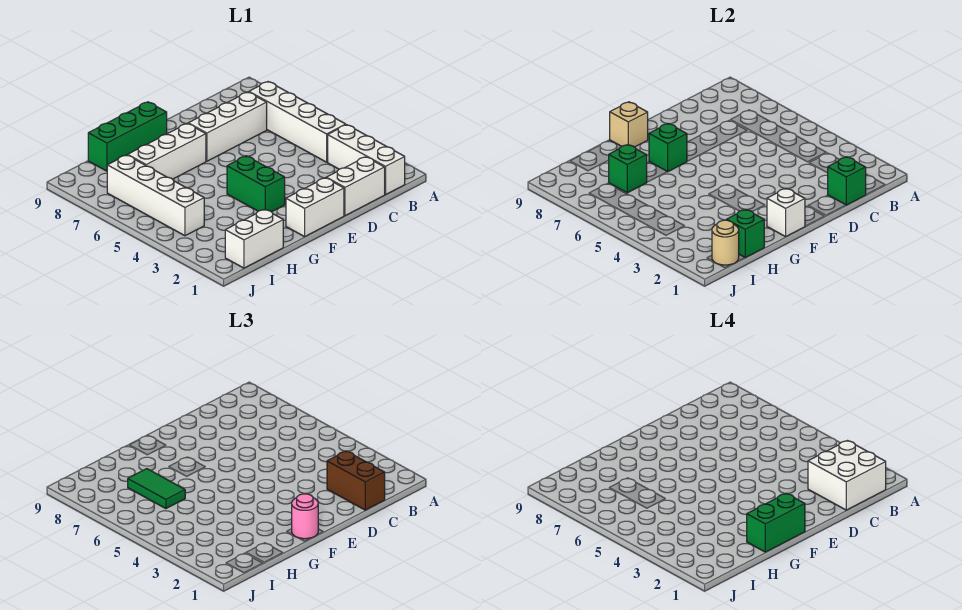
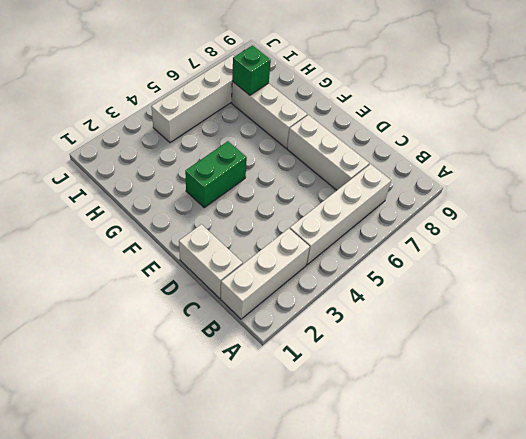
none -> white 1x2 brick [286,178,344,237]
none -> green 1x3 brick [88,102,167,171]
none -> white 1x2 brick [225,209,283,268]

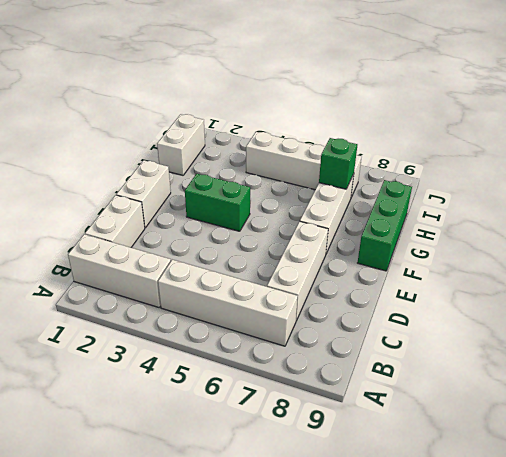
none -> green 1x1 brick [828,157,866,205]
none -> white 1x1 brick [767,188,805,237]
none -> green 1x1 brick [649,124,687,172]

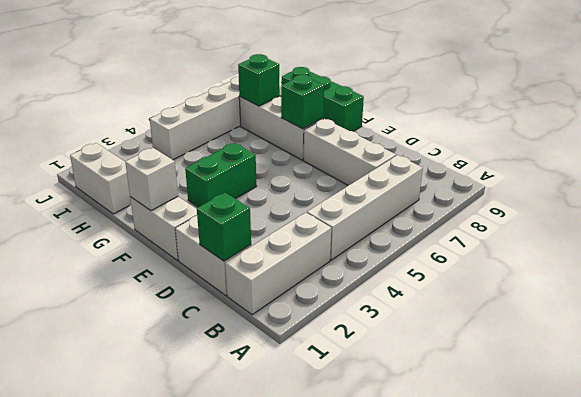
none -> tan 1x1 brick [610,102,648,147]
none -> green 1x1 brick [726,209,764,258]
none -> tan 1x1 round brick [712,220,739,265]

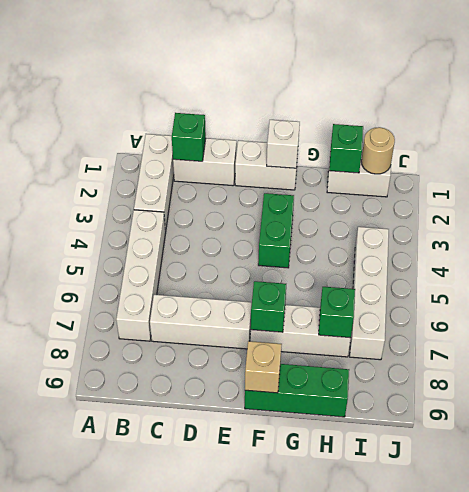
none -> brown 1x2 brick [327,451,385,510]
none -> pink 1x1 round brick [292,494,318,539]
none -> green 1x2 tile [128,469,185,509]

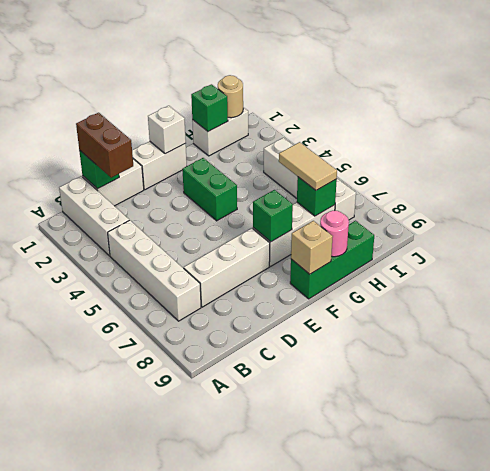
pink 1x1 round brick [320,211,349,257] -> pink 1x1 round brick moved to [292,494,318,539]
tan 1x2 tile [279,142,337,190] -> green 1x2 tile [128,469,185,509]
none -> white 2x2 brick [808,441,886,510]
none -> green 1x2 brick [747,493,805,552]

